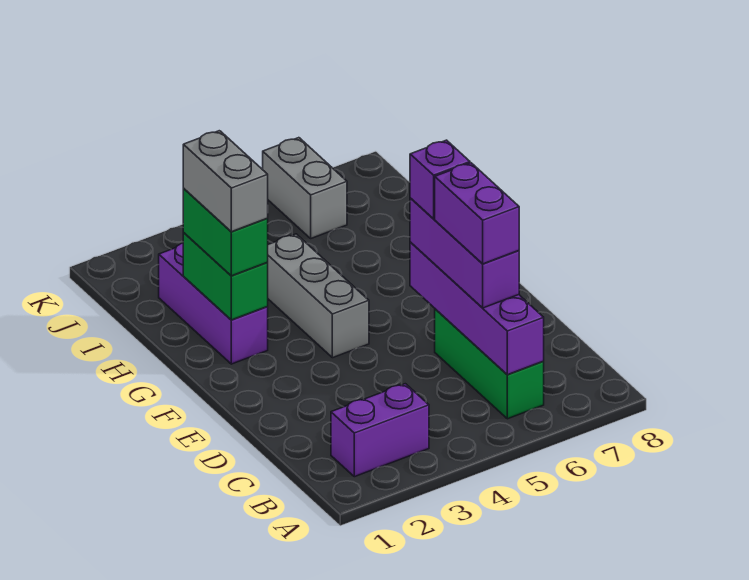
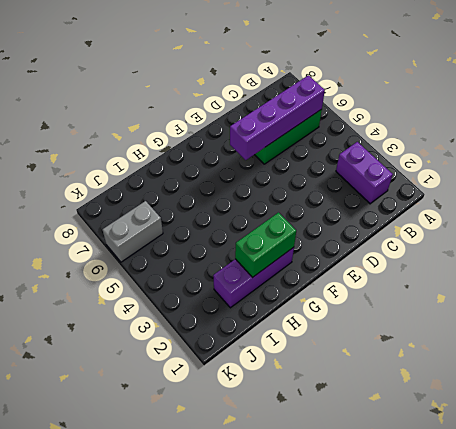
none -> grey 1x3 brick [268,234,369,358]
none -> purple 1x3 brick [410,198,519,308]
none -> green 1x2 brick [183,189,268,276]

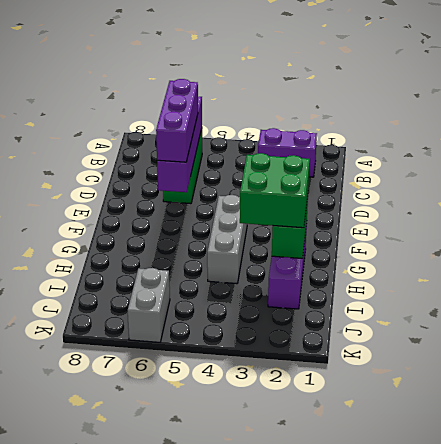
green 2x2 brick [240,153,310,228] -> green 1x2 brick [183,189,268,276]
none -> purple 1x2 brick [435,163,519,264]
none -> purple 1x1 brick [410,140,470,219]
none -> grey 1x2 brick [183,131,268,232]

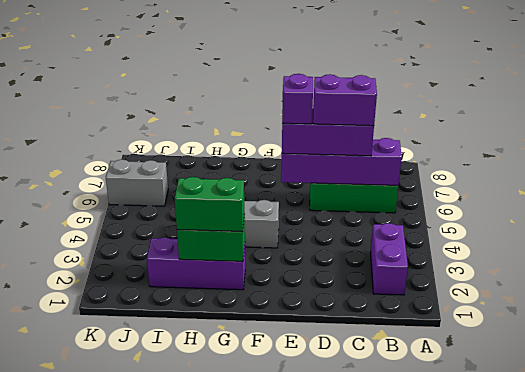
none -> grey 1x2 brick [183,131,268,232]

